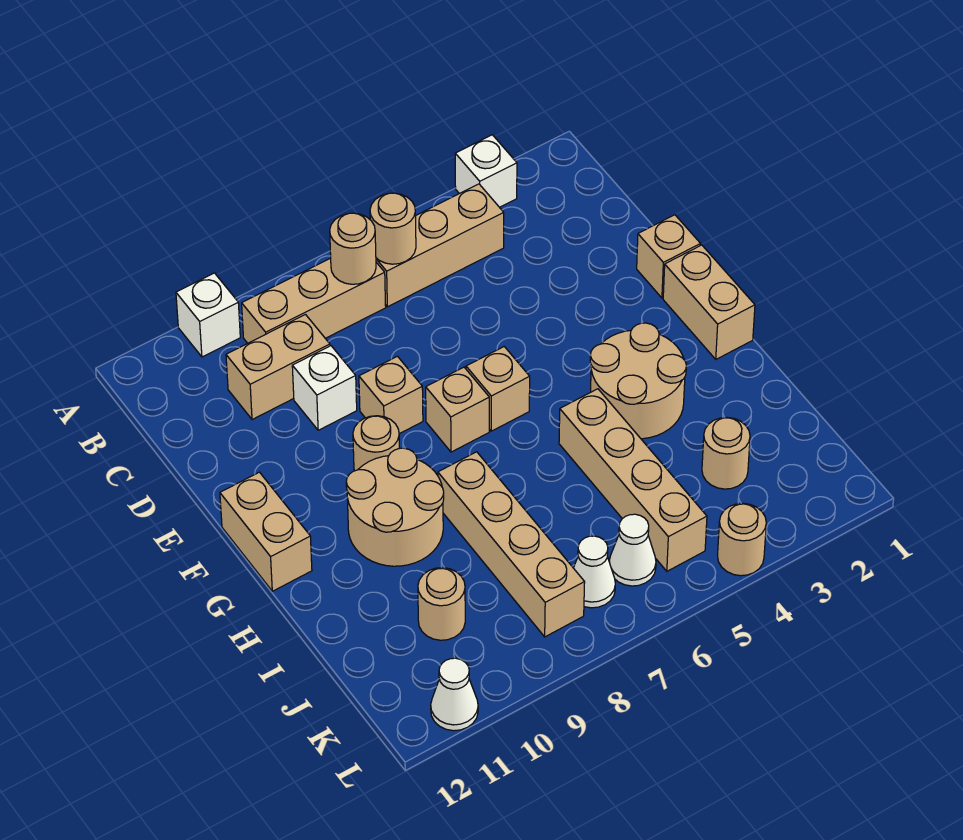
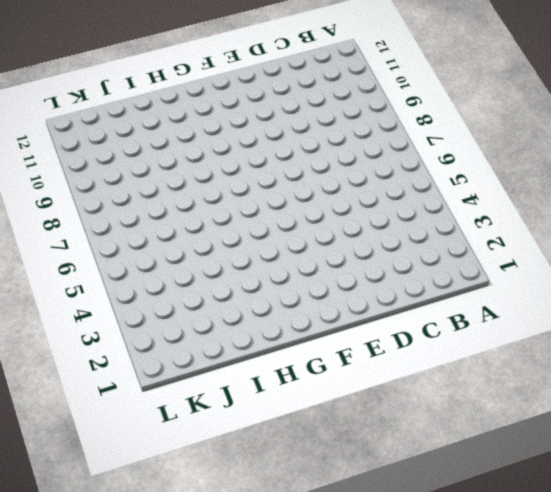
none -> white 1x1 brick [455,135,517,207]
none -> white 1x1 brick [176,273,240,357]
none -> tan 1x3 brick [376,184,504,307]

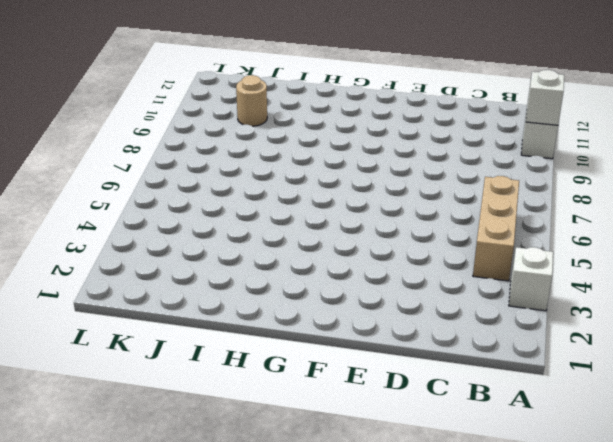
white 1x1 brick [526,70,564,125] -> white 1x1 brick moved to [292,346,357,430]
none -> tan 1x3 brick [242,258,386,343]
none -> tan 1x2 brick [226,315,330,420]
none -> tan 1x1 brick [637,215,700,298]

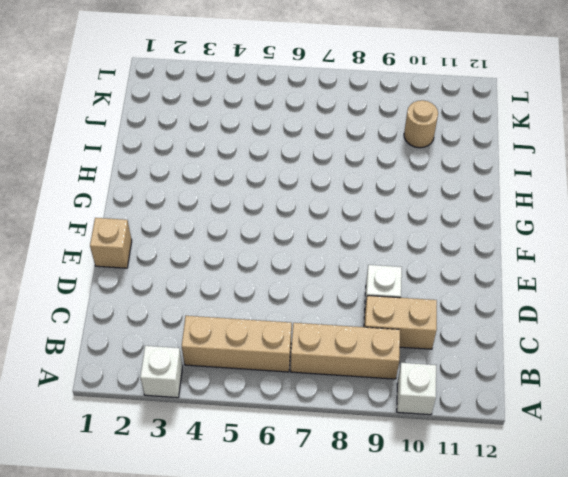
none -> tan 1x1 brick [359,356,423,434]
none -> tan 1x2 brick [663,245,755,359]
none -> tan 1x1 brick [466,347,530,431]

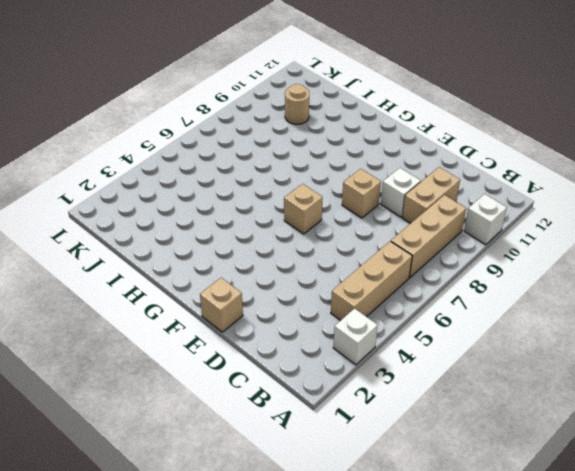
none -> tan 1x2 brick [663,245,755,359]
none -> tan 1x1 brick [426,367,489,452]
none -> tan 1x1 round brick [353,416,399,471]

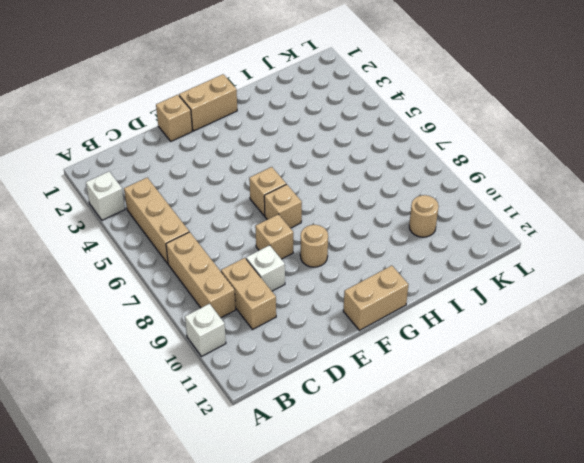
none -> tan 2x2 round brick [590,323,686,439]
none -> tan 2x2 round brick [346,448,444,566]
none -> tan 1x4 brick [559,389,707,571]

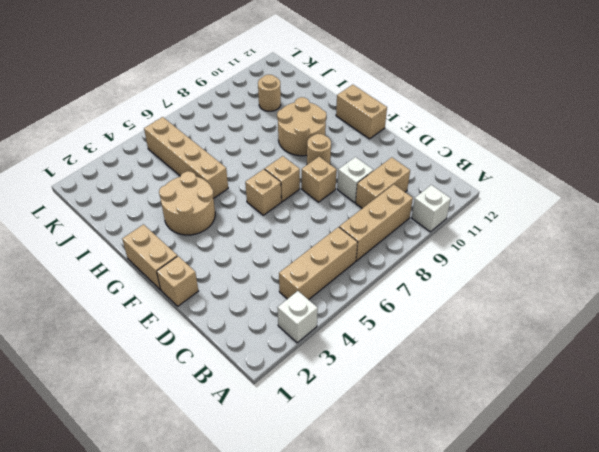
none -> tan 1x4 brick [438,452,585,637]
none -> tan 1x1 round brick [702,417,750,489]
none -> white 1x1 cone [609,514,656,586]

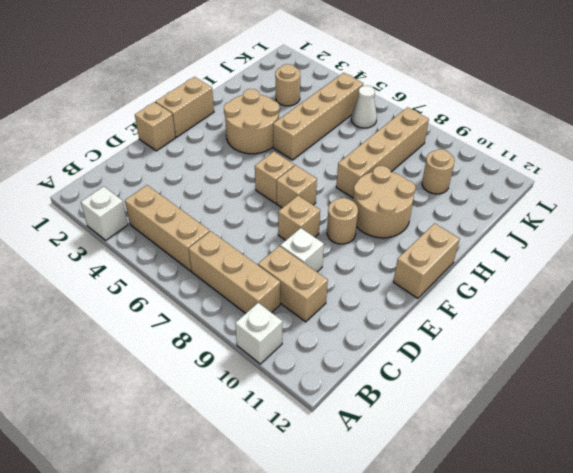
none -> white 1x1 cone [574,536,615,608]
none -> tan 1x1 round brick [718,503,766,576]
none -> white 1x1 cone [431,658,478,731]

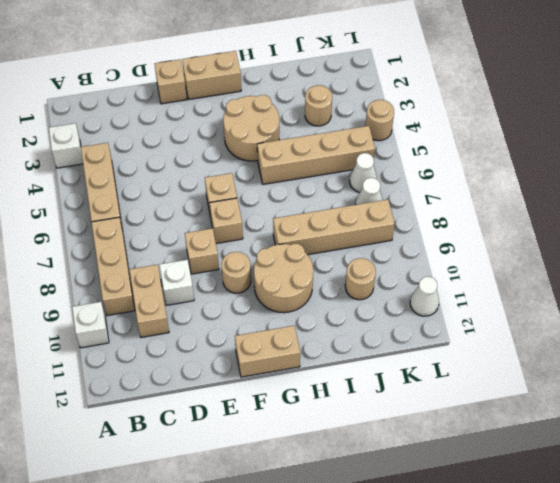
none -> tan 1x1 round brick [370,193,416,264]
none -> tan 1x1 round brick [330,213,376,284]

